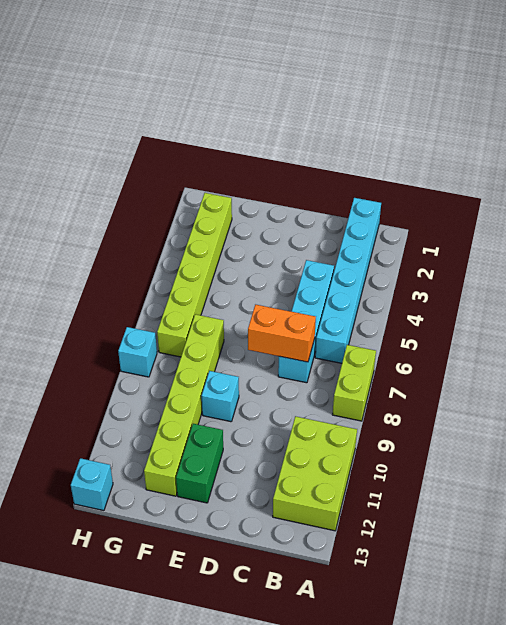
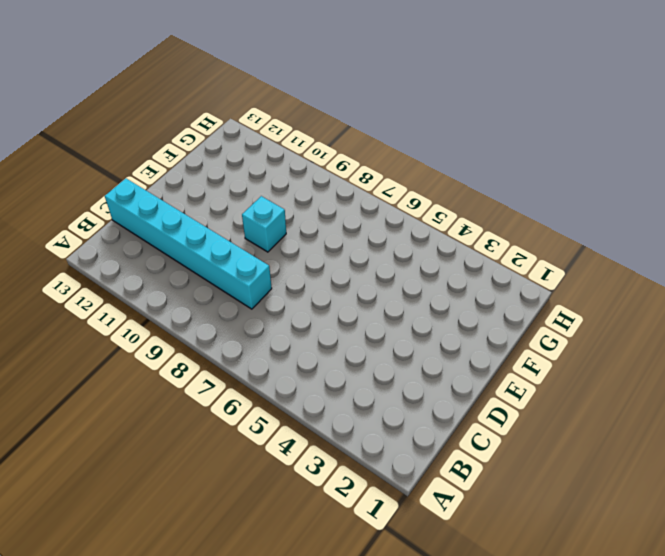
cyan 1x6 brick [105,179,272,309] -> cyan 1x6 brick moved to [315,198,381,363]
none -> lime 1x2 brick [332,345,376,421]
none -> lime 2x3 brick [273,416,357,531]

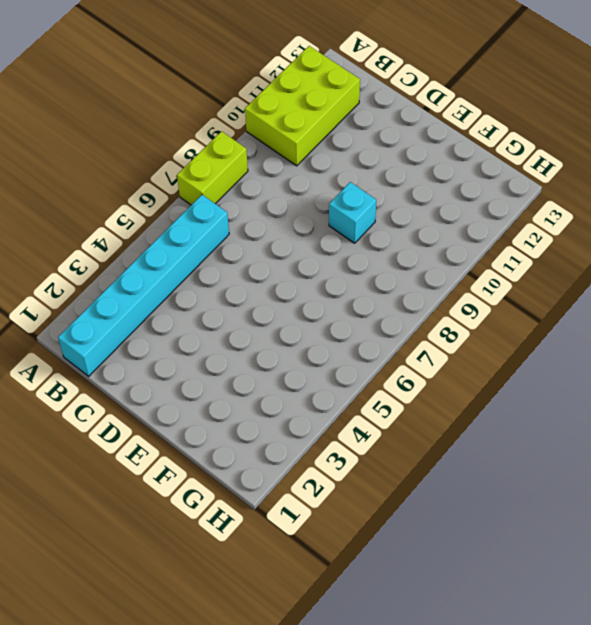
none -> cyan 1x4 brick [278,260,334,383]
none -> green 1x2 brick [176,424,223,503]

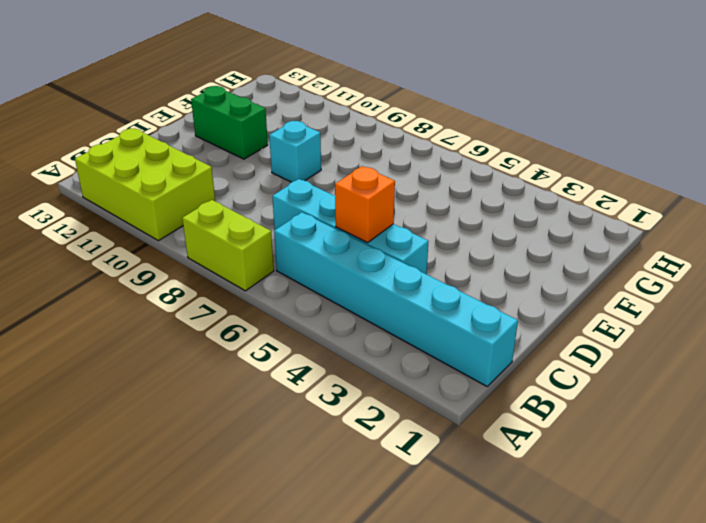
orange 1x1 brick [335,166,395,243] -> none
none -> lime 1x6 brick [144,314,224,496]
none -> lime 1x6 brick [157,193,232,357]

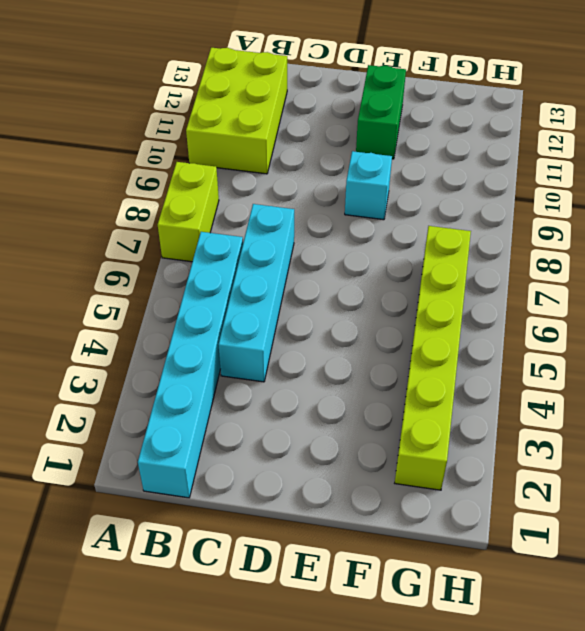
none -> lime 1x6 brick [144,314,224,496]
none -> cyan 1x1 brick [118,327,157,377]

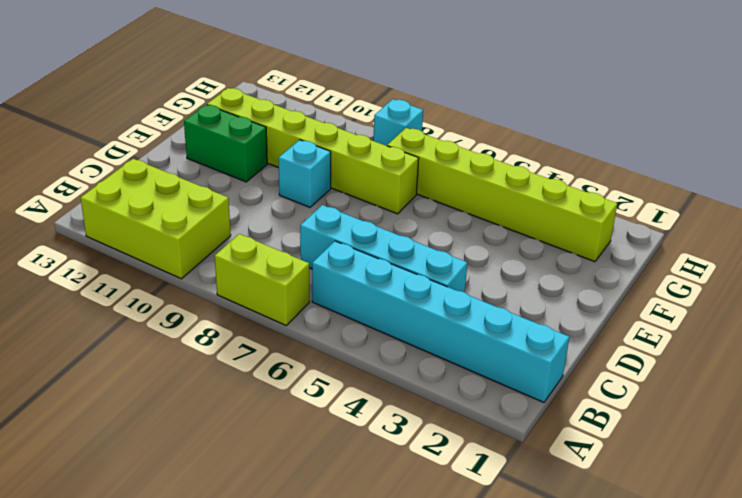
none -> cyan 1x1 brick [71,458,113,511]
none -> orange 1x2 brick [248,305,316,362]

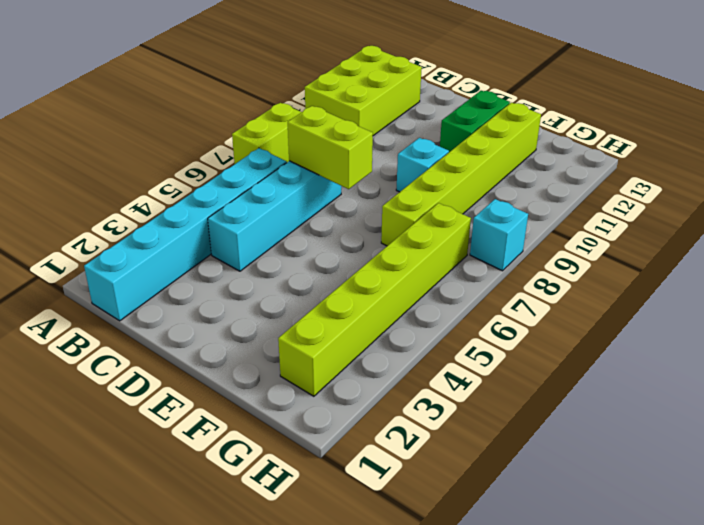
lime 1x2 brick [288,106,373,189] -> orange 1x2 brick [248,305,316,362]
none -> cyan 1x1 brick [71,458,113,511]

